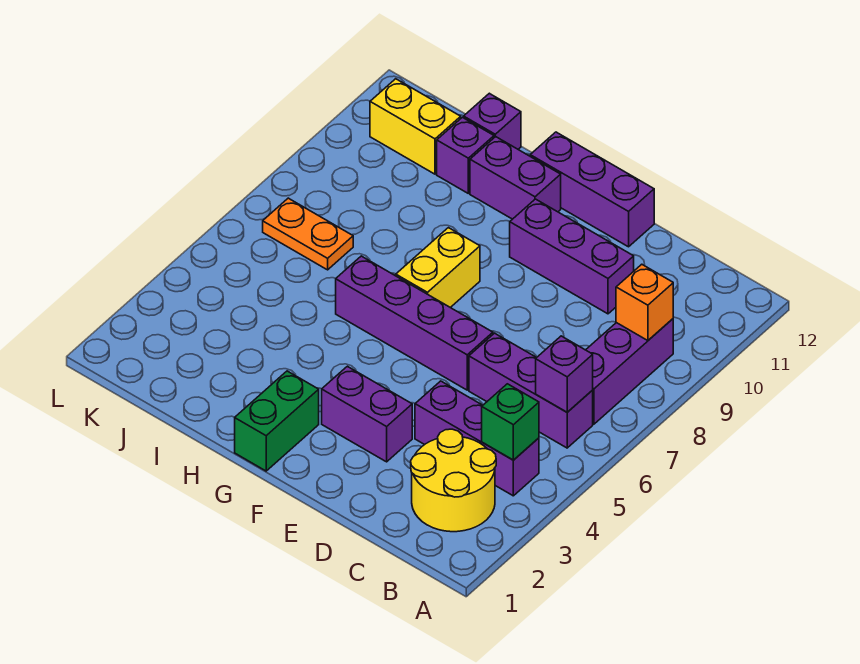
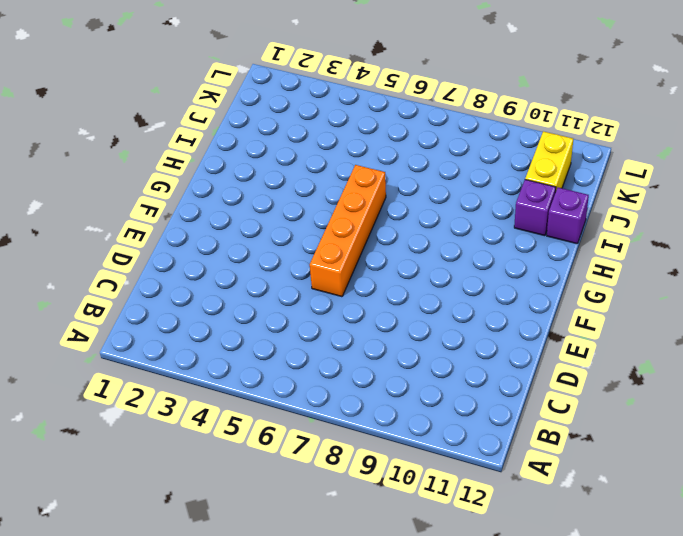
orange 1x4 brick [310,165,386,297] -> purple 1x4 brick [336,256,493,390]
none -> yellow 2x2 round brick [411,429,496,532]
none -> purple 1x3 brick [415,381,539,496]
none -> purple 1x3 brick [469,333,593,448]

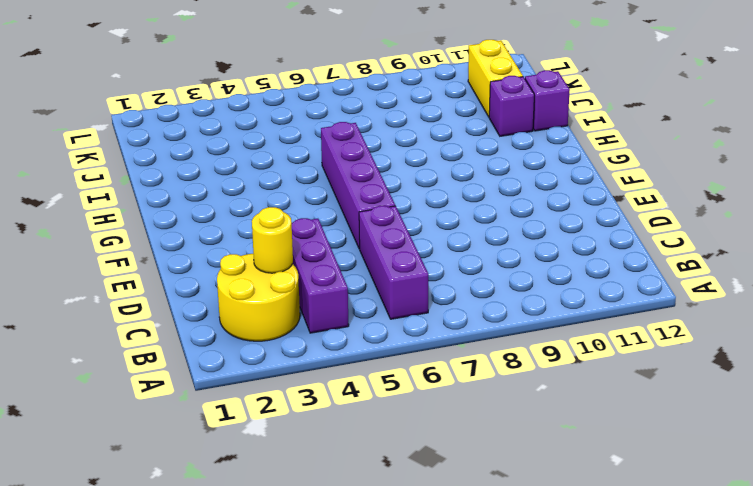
yellow 1x1 round brick [252,207,293,273] -> none
none -> purple 1x3 brick [586,319,673,424]
none -> purple 1x3 brick [510,199,634,314]
none -> purple 1x2 brick [322,366,412,462]

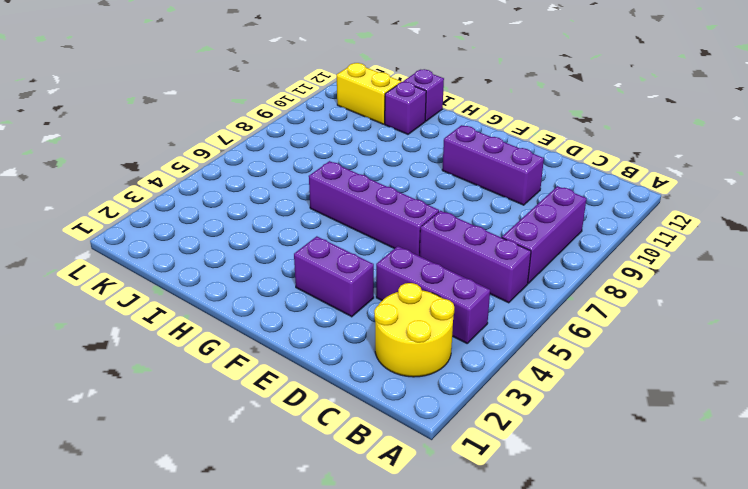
none -> purple 1x3 brick [530,132,654,247]
none -> green 1x2 brick [235,371,319,471]
none -> yellow 1x2 brick [396,228,480,308]

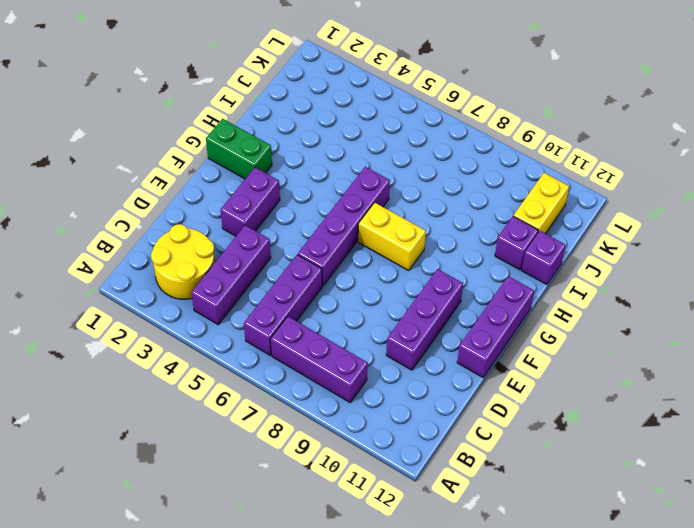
none -> purple 1x2 brick [470,137,561,219]
none -> orange 1x2 plate [263,198,353,270]
none -> green 1x1 brick [482,384,539,460]

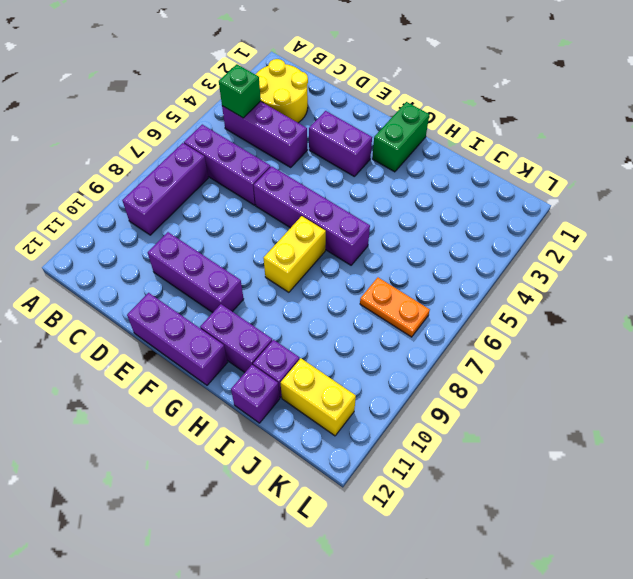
none -> purple 1x1 brick [536,336,593,412]
none -> orange 1x1 brick [616,264,673,341]

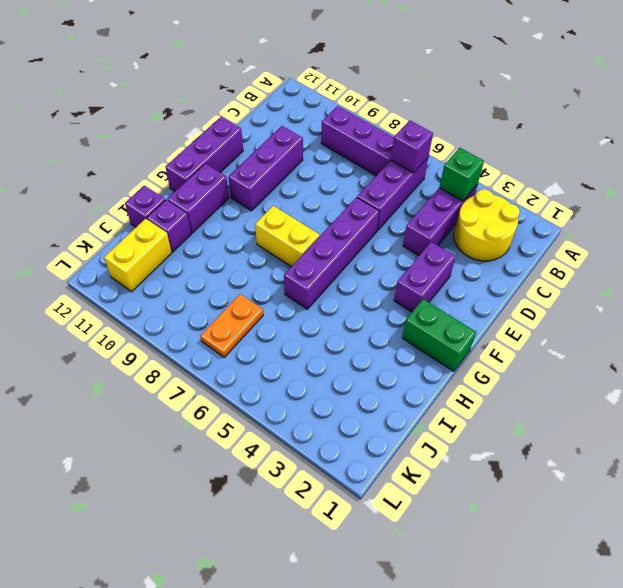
none -> orange 1x1 brick [616,264,673,341]

